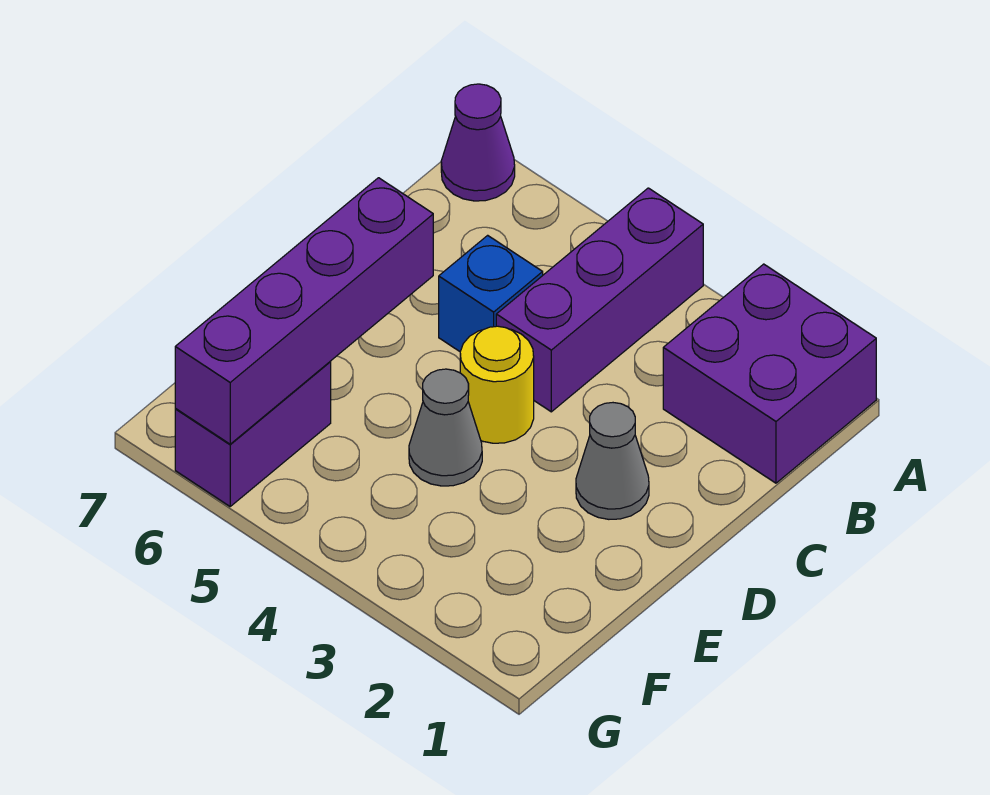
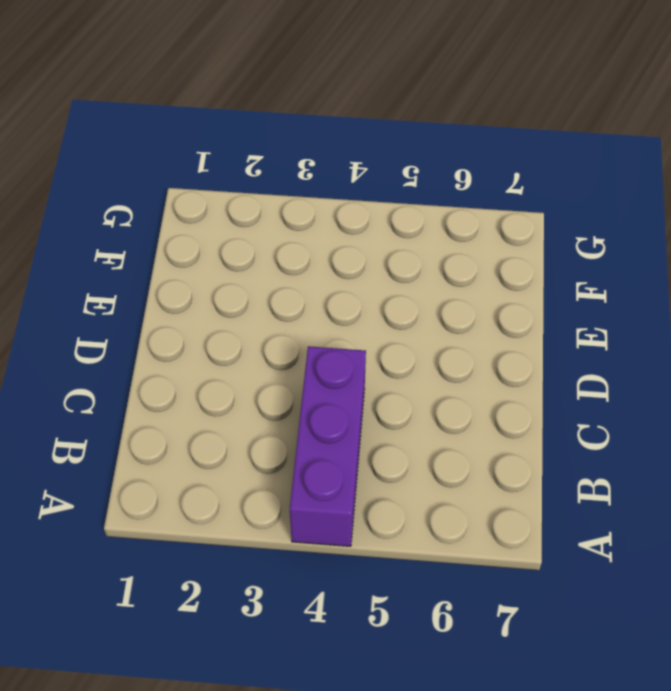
none -> purple 2x2 brick [663,264,876,483]
none -> purple 1x1 cone [441,84,515,201]

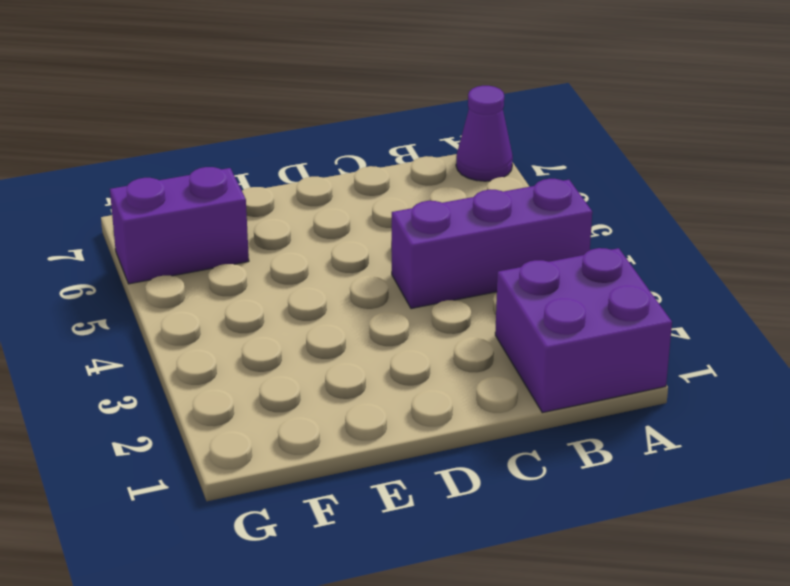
none -> blue 1x1 brick [439,235,543,351]
none -> grey 1x1 cone [576,403,649,519]

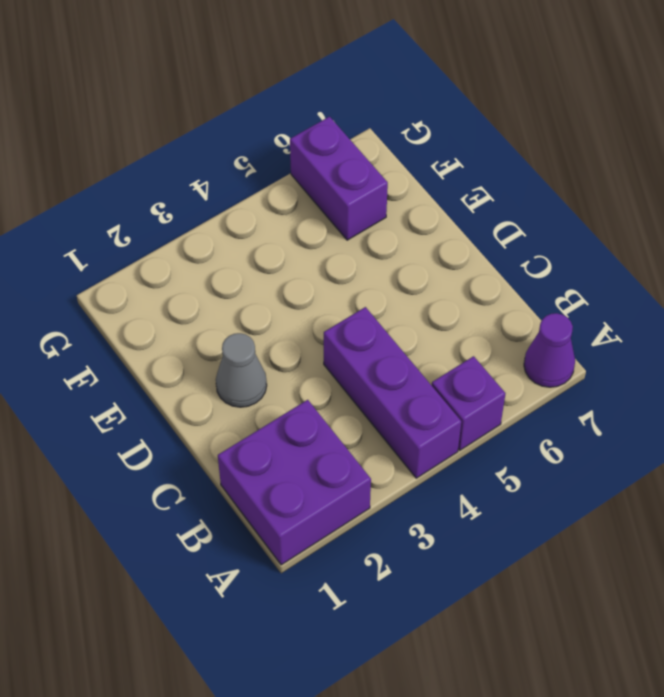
purple 1x1 brick [432,356,505,450] -> none
none -> blue 1x1 brick [439,235,543,351]
none -> yellow 1x1 round brick [460,326,534,443]

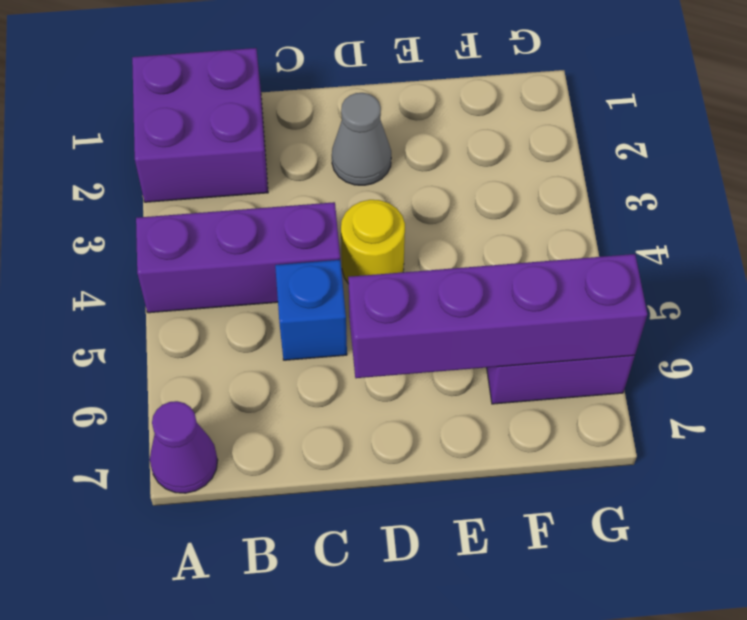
none -> grey 1x1 cone [409,369,482,486]

